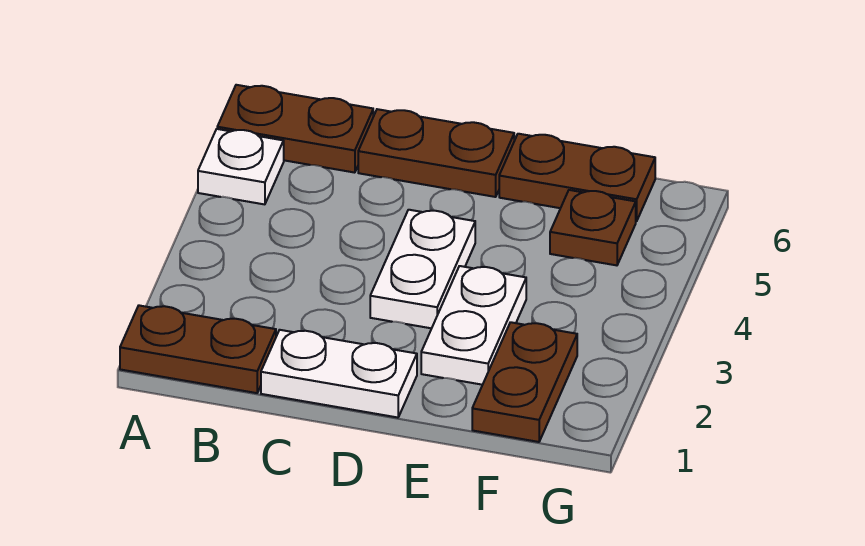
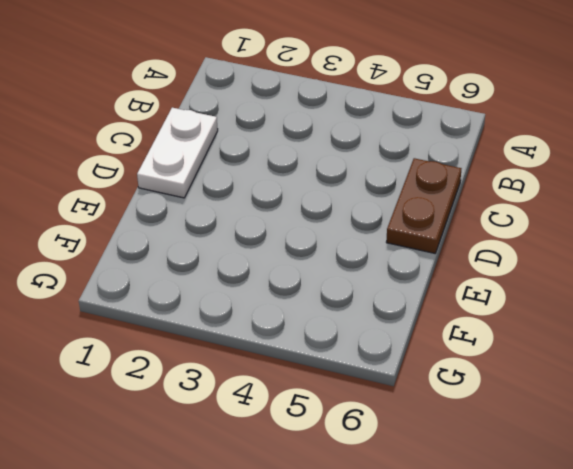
none -> brown 1x2 plate [120,305,276,393]
none -> white 1x1 plate [198,129,284,204]

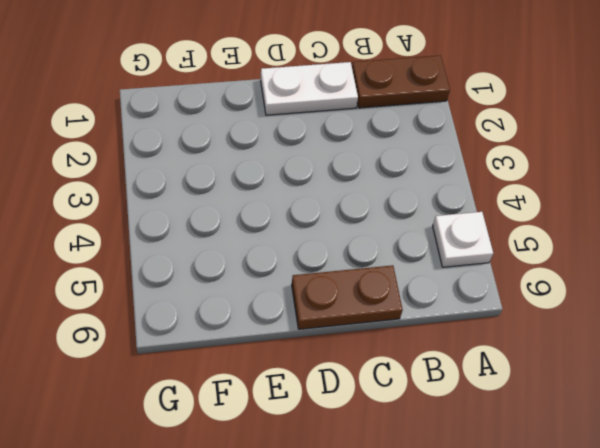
none -> brown 1x2 plate [217,85,373,173]
none -> white 1x2 plate [370,210,475,328]

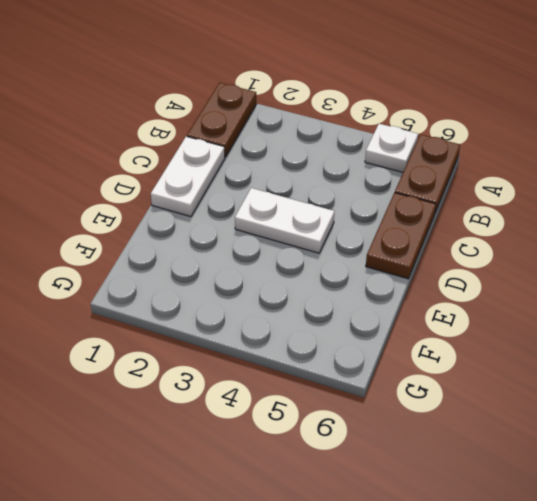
none -> white 1x2 plate [421,266,526,385]
none -> brown 1x2 plate [499,134,655,221]

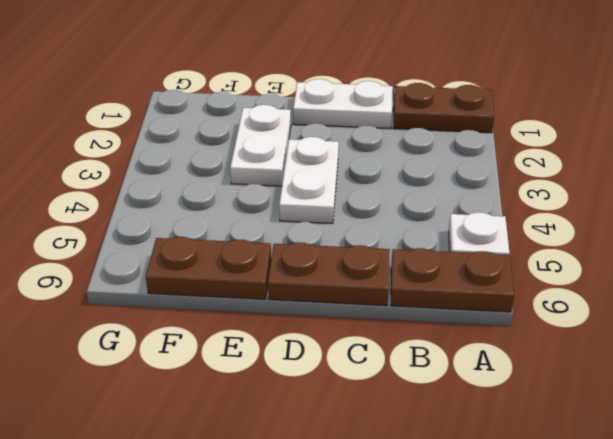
none -> brown 1x2 plate [472,322,577,442]
none -> brown 1x1 plate [550,190,636,265]

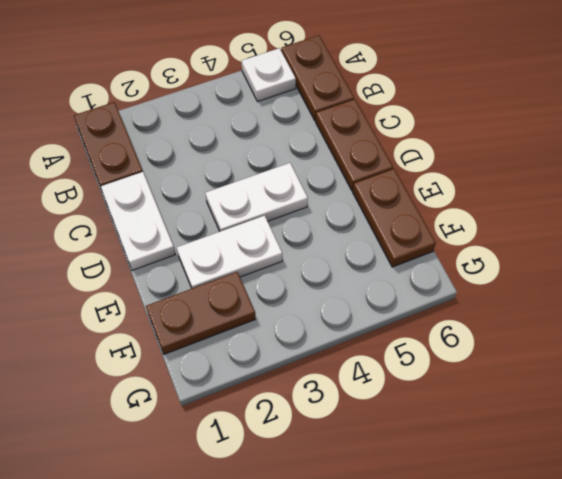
none -> brown 1x1 plate [550,190,636,265]

